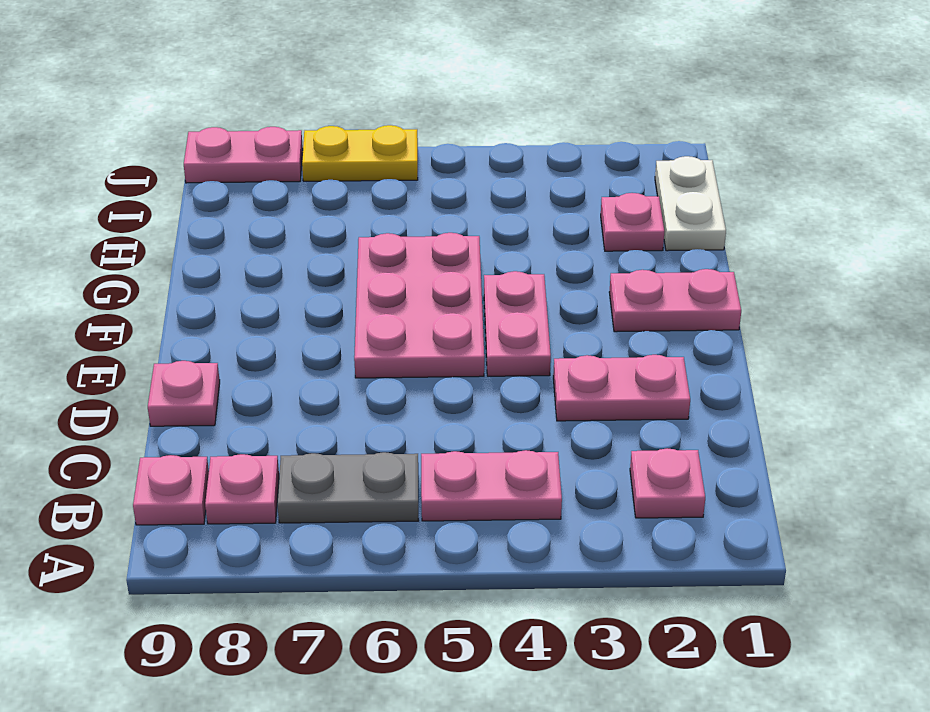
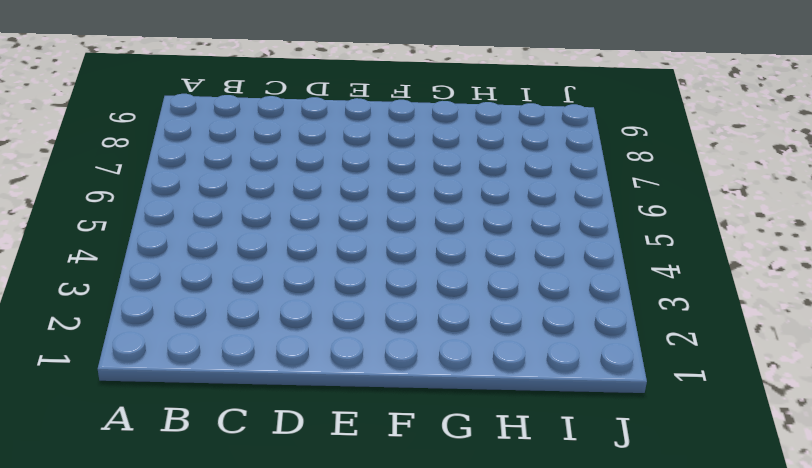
none -> pink 1x1 plate [630,448,705,518]
none -> pink 1x2 plate [421,450,562,521]
none -> grey 1x2 plate [277,452,418,523]

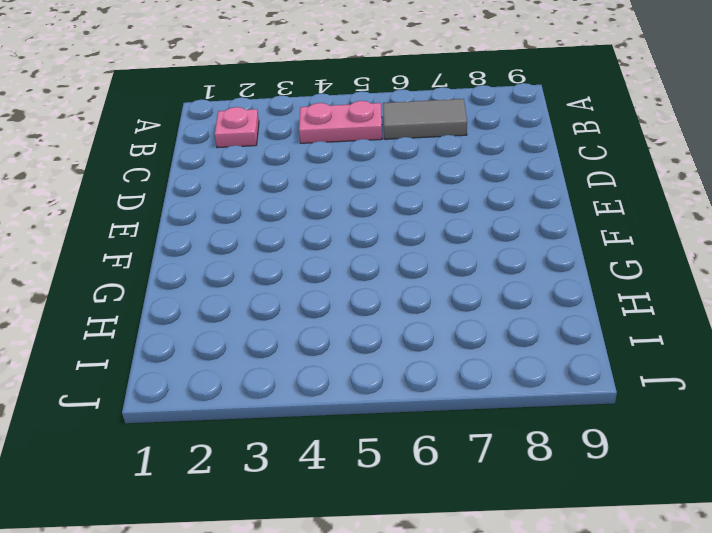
grey 1x2 tile [383,99,467,139] -> grey 1x2 plate [277,452,418,523]
none -> pink 1x1 plate [205,454,279,524]
none -> pink 1x1 plate [133,455,209,525]
none -> pink 1x2 plate [553,355,690,421]

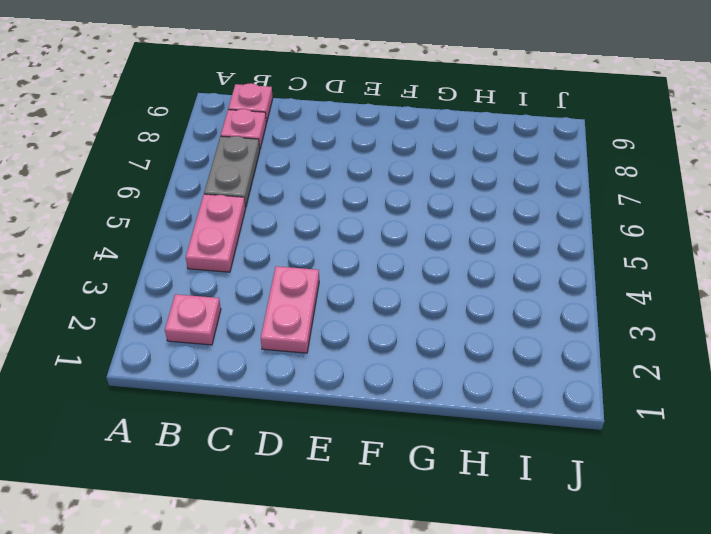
none -> pink 1x1 plate [148,361,220,426]
none -> pink 1x2 plate [484,271,551,376]
none -> pink 2x3 plate [354,233,484,378]

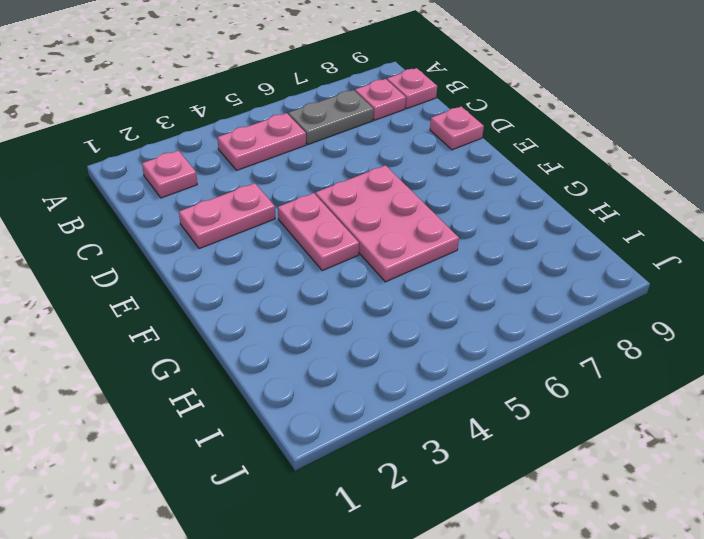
none -> pink 1x2 plate [609,269,741,332]
none -> white 1x2 plate [655,156,726,251]
none -> pink 1x1 plate [601,193,664,251]

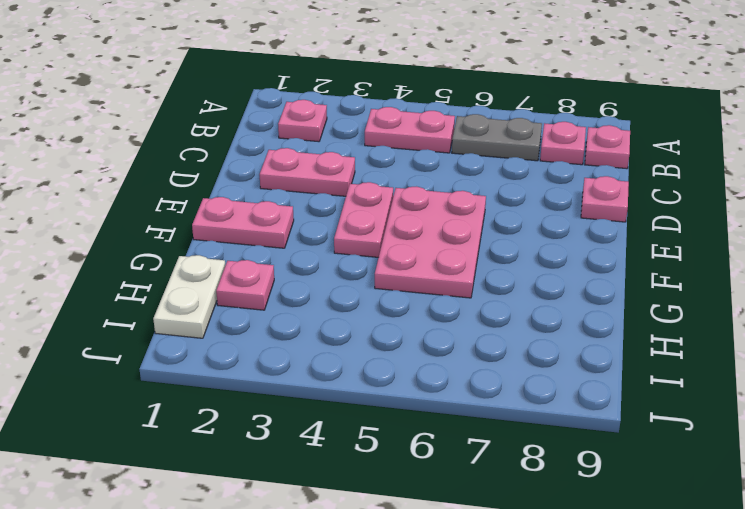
none -> yellow 1x2 plate [302,125,418,181]
none -> pink 1x2 plate [184,127,303,183]

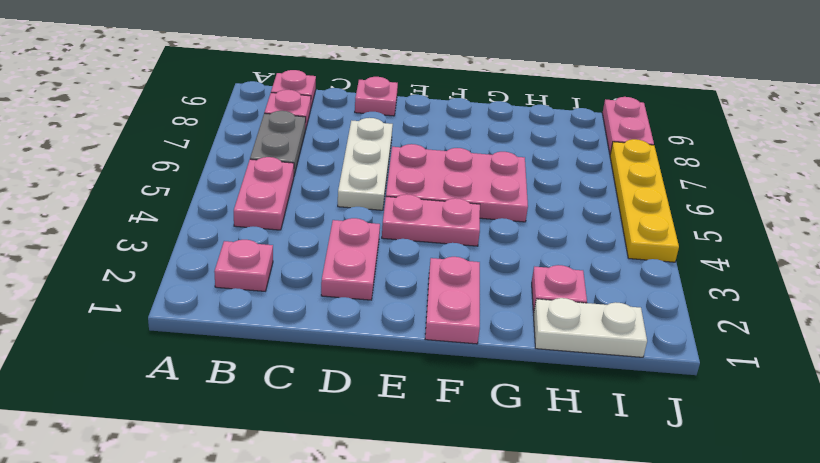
white 1x3 plate [338,118,393,210] -> none
yellow 1x4 plate [610,139,679,262] -> yellow 1x2 plate [302,125,418,181]

